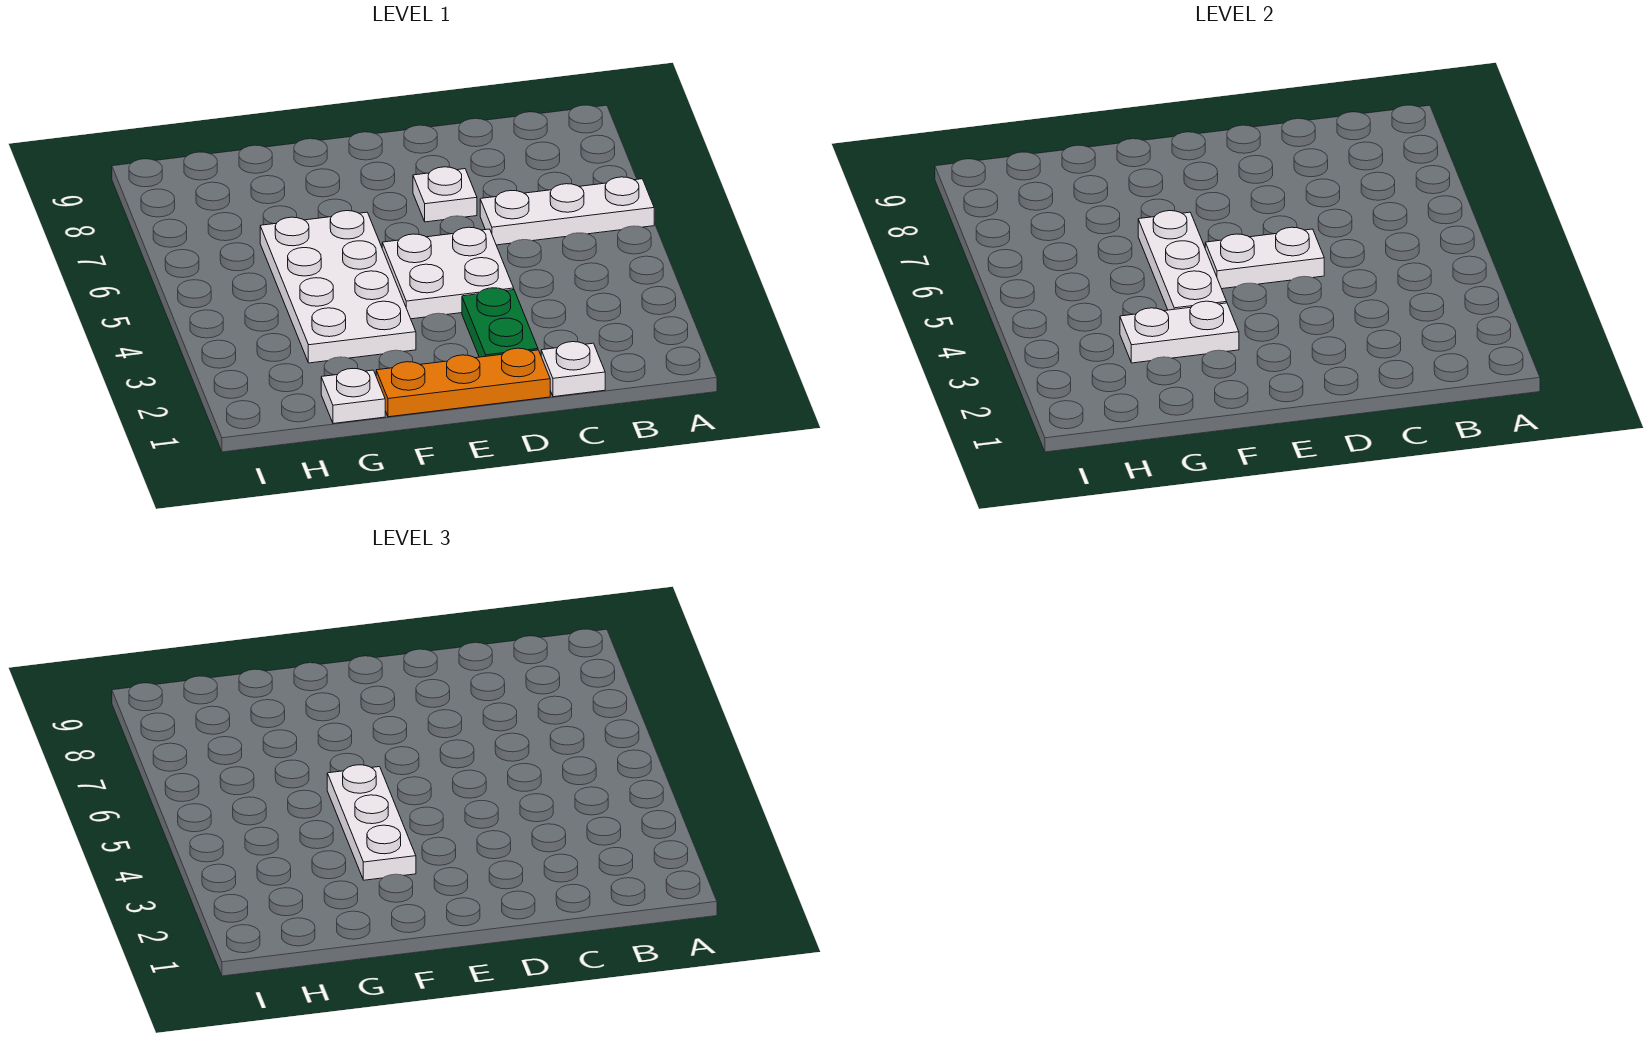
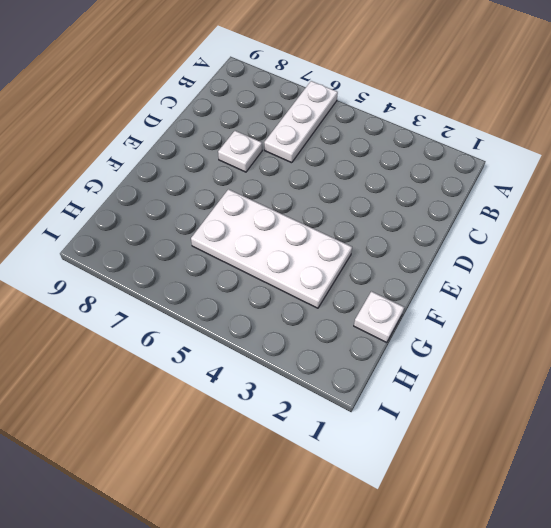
none -> white 1x1 plate [541,342,605,397]
none -> orange 1x3 plate [376,348,550,417]
none -> green 1x2 plate [462,288,538,357]

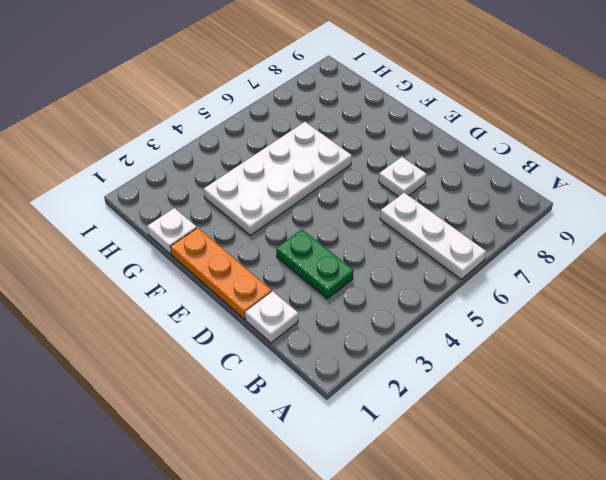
green 1x2 plate [276,230,354,299] -> green 1x2 plate turned to [462,288,538,357]
none -> white 2x2 plate [382,227,514,319]
none -> white 1x2 plate [1205,227,1324,289]
none -> white 1x2 plate [1120,301,1239,363]

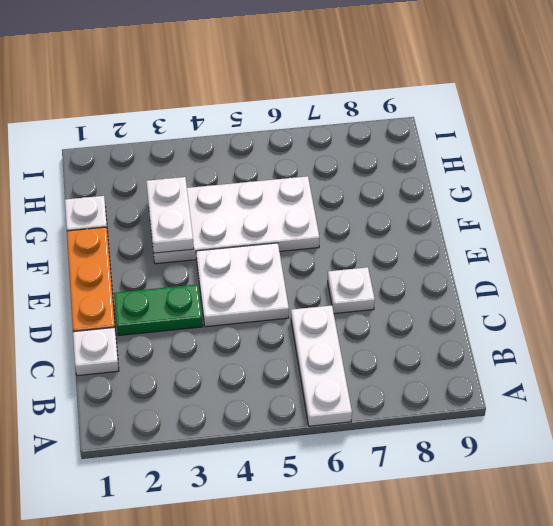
none -> white 1x2 plate [1205,227,1324,289]
none -> white 1x3 plate [1138,211,1227,310]
none -> white 1x3 plate [327,765,416,880]

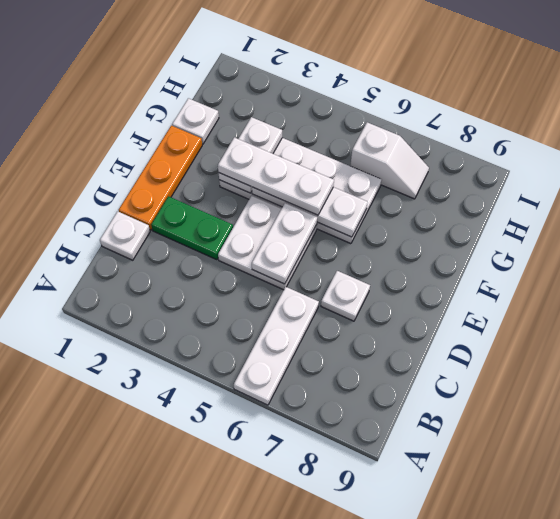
white 1x2 slope [350,122,429,199] -> none

